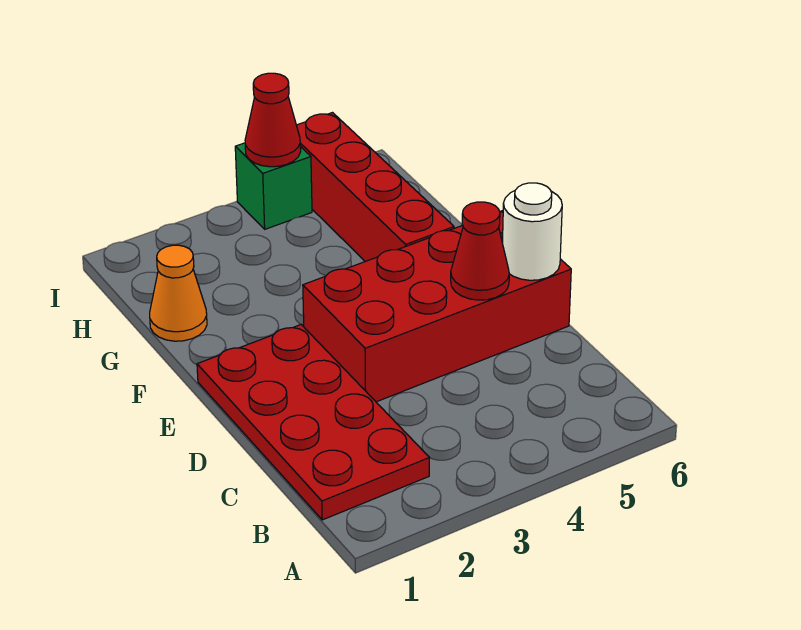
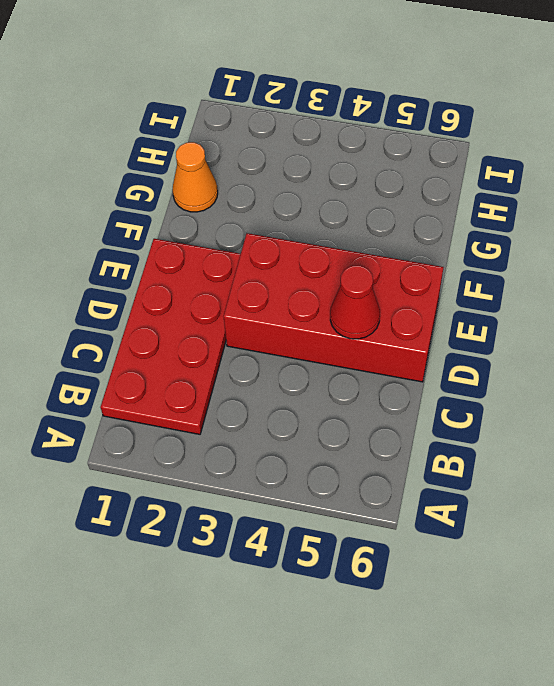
none -> red 1x4 brick [296,113,454,261]
none -> green 1x1 brick [235,143,312,229]

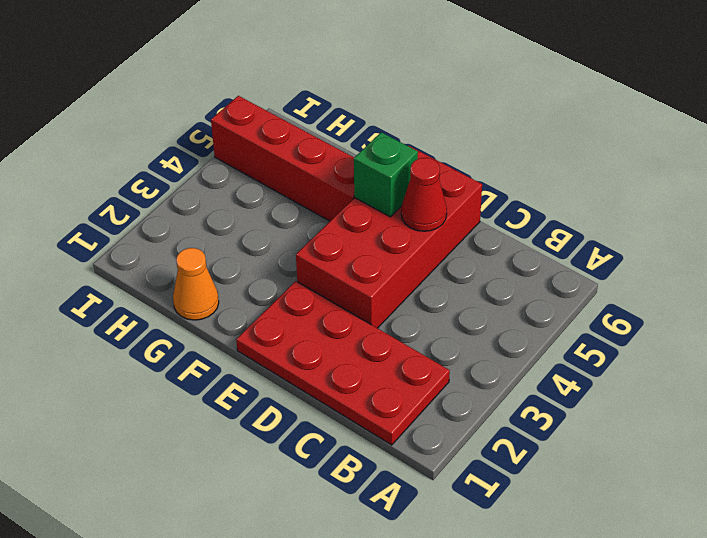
green 1x1 brick [354,132,418,217] -> green 1x1 brick moved to [235,143,312,229]
none -> white 1x1 round brick [503,183,562,280]
none -> red 1x1 cone [245,73,301,167]

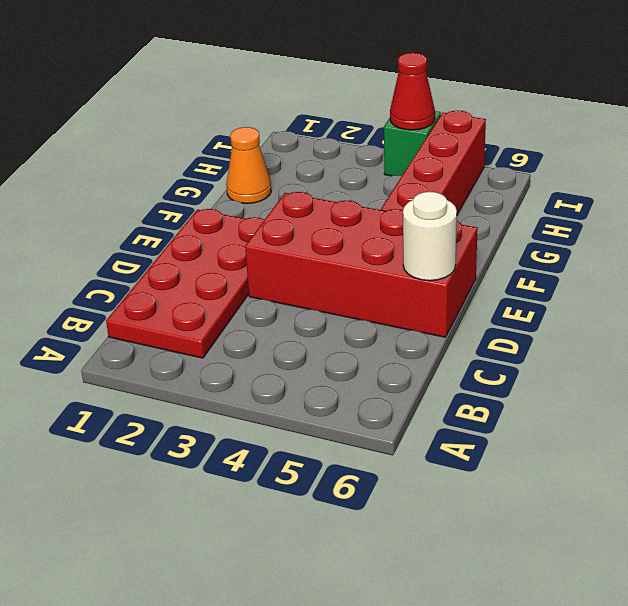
none -> red 1x1 cone [451,202,509,300]

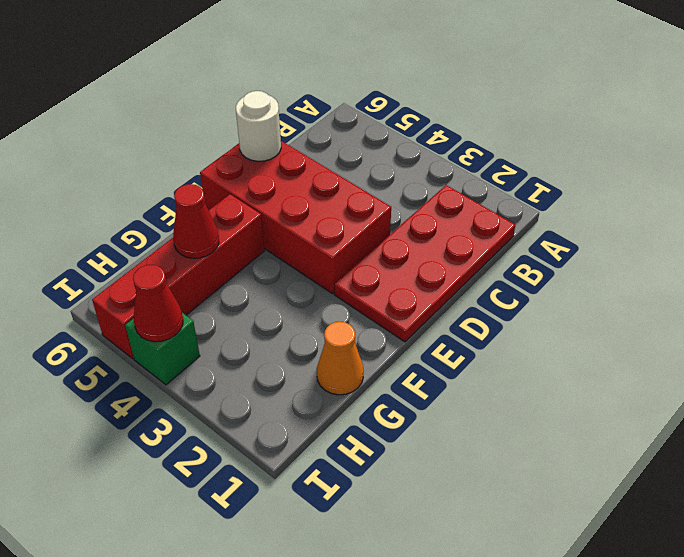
red 1x1 cone [173,184,219,258] -> red 1x1 cone moved to [451,202,509,300]

